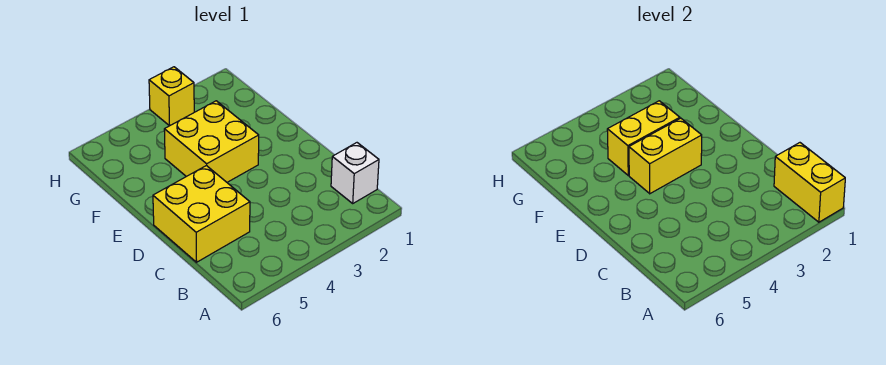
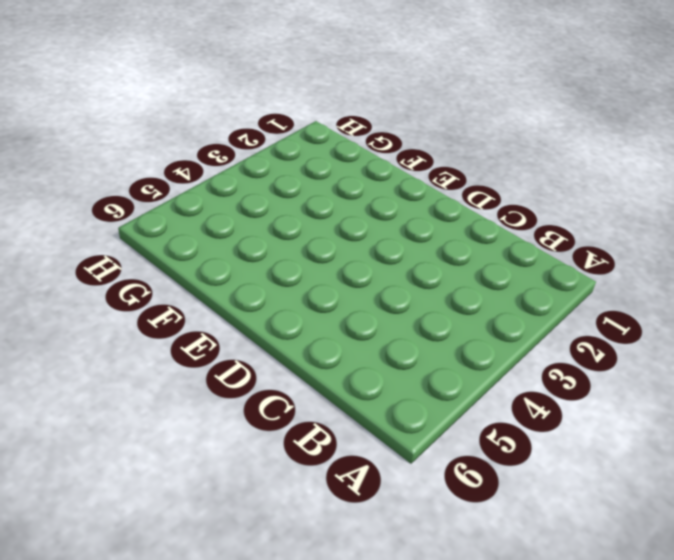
none -> white 1x1 brick [331,143,379,203]
none -> yellow 2x2 brick [153,166,250,262]

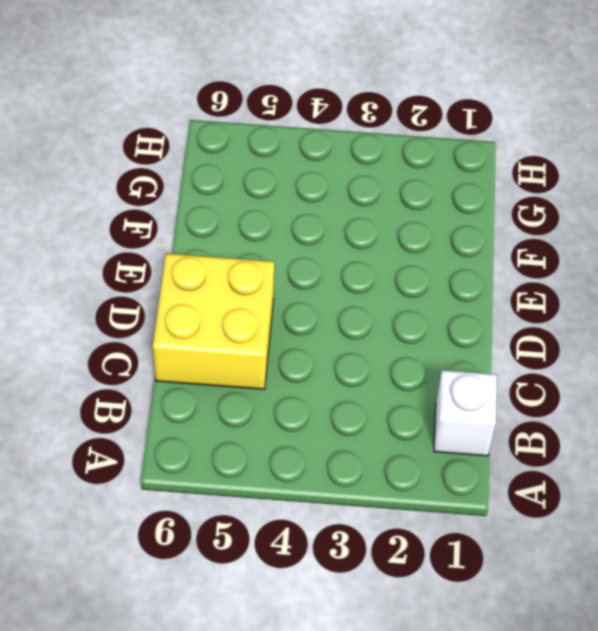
none -> yellow 2x2 brick [164,101,259,182]
none -> yellow 1x1 brick [149,67,194,126]

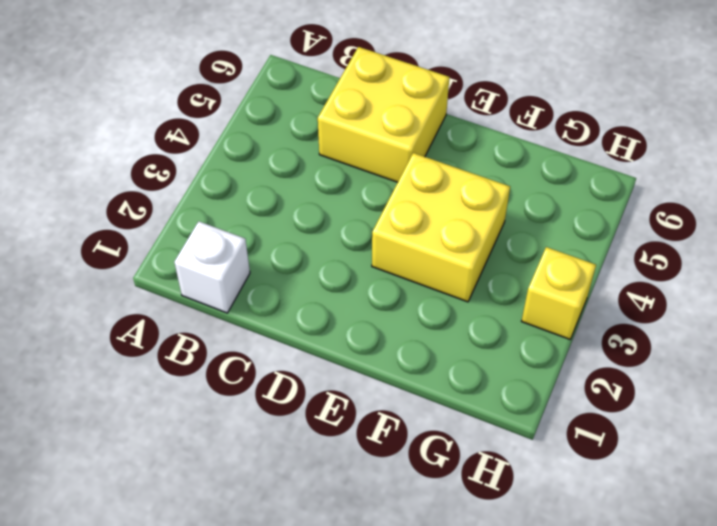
none -> yellow 1x2 brick [774,143,845,222]
none -> yellow 1x2 brick [629,118,702,194]

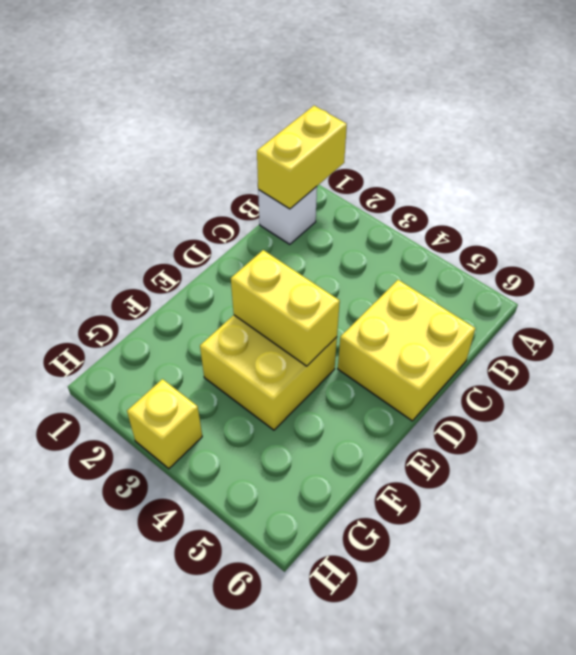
none -> yellow 1x2 brick [607,101,680,175]

